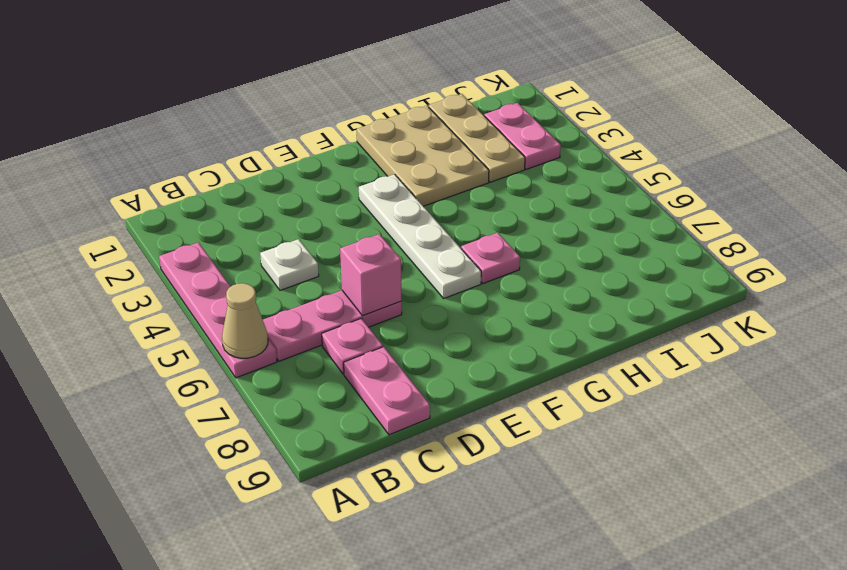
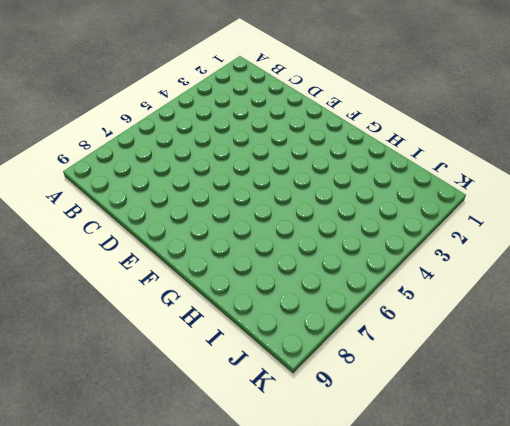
none -> pink 1x4 plate [159,242,277,378]
none -> pink 1x3 plate [263,290,402,361]
none -> white 1x1 plate [260,239,319,290]

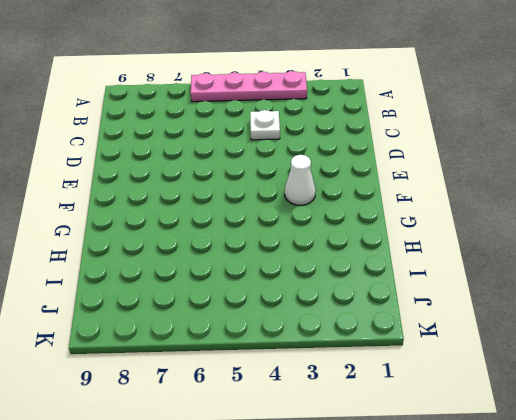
white 1x1 cone [285,155,316,205] -> white 1x4 plate [359,174,481,298]
none -> pink 1x3 plate [263,290,402,361]
none -> pink 1x1 plate [322,318,383,374]
none -> pink 1x2 plate [344,347,430,435]

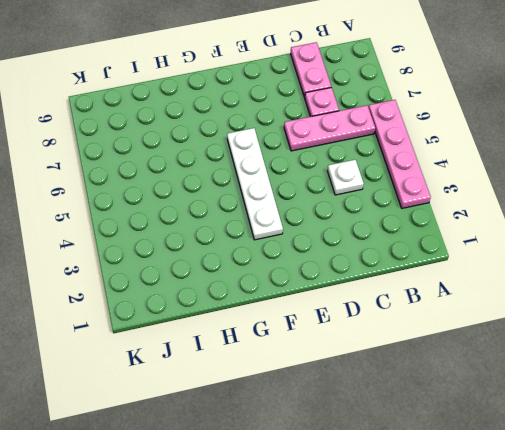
none -> tan 2x3 plate [357,106,489,206]
none -> pink 1x1 plate [461,233,520,284]
none -> tan 1x3 plate [429,94,525,182]

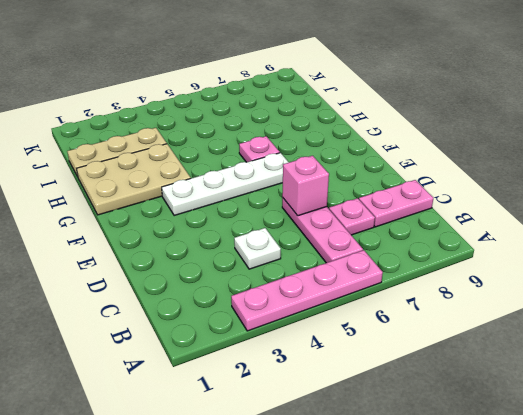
none -> pink 1x2 plate [484,103,561,169]
none -> tan 1x1 cone [222,283,268,358]

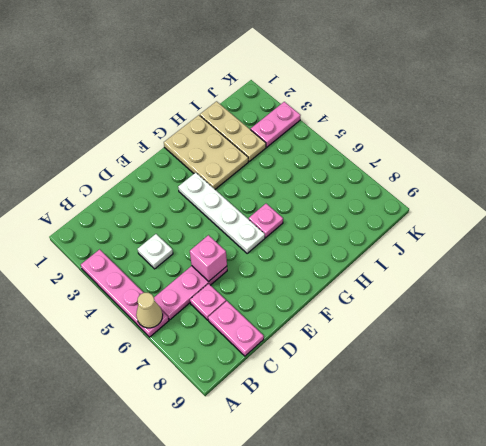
pink 1x2 plate [251,102,301,147] -> pink 1x2 plate turned to [484,103,561,169]

